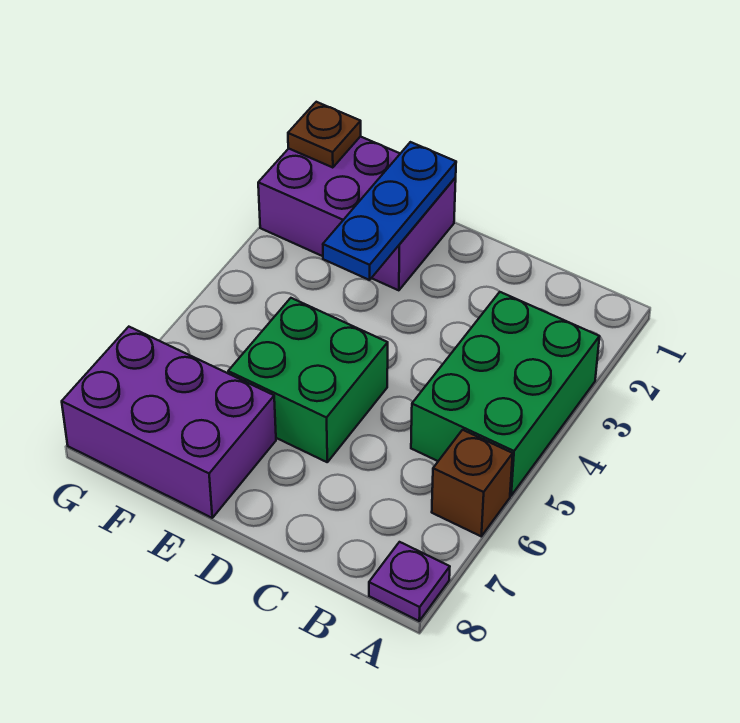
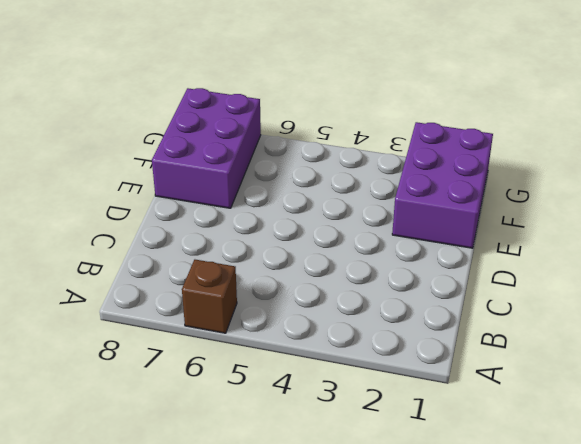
none -> green 2x3 brick [411,292,600,496]
none -> purple 1x1 plate [369,542,450,621]

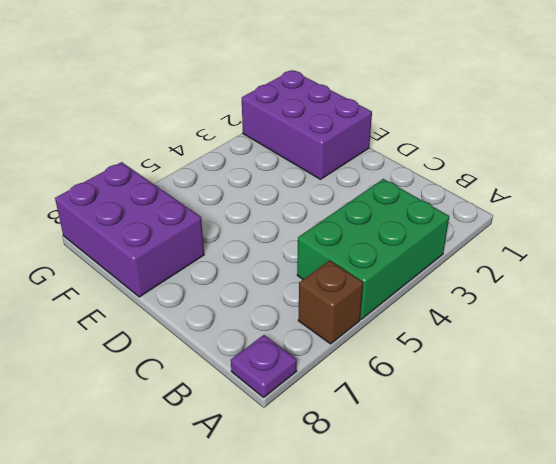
none -> green 2x2 brick [228,298,388,462]
none -> blue 1x3 plate [323,142,456,280]

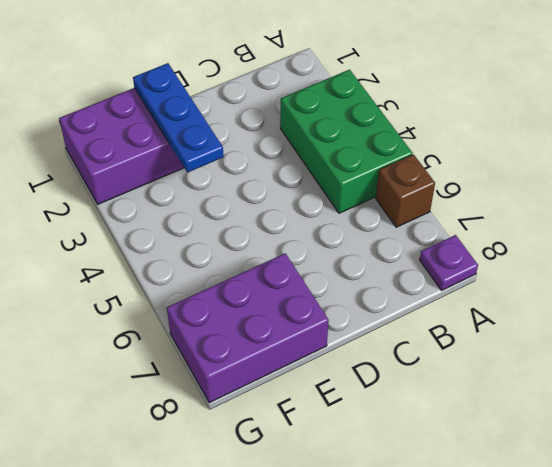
none -> green 2x2 brick [228,298,388,462]
none -> brown 1x1 plate [288,102,361,168]

